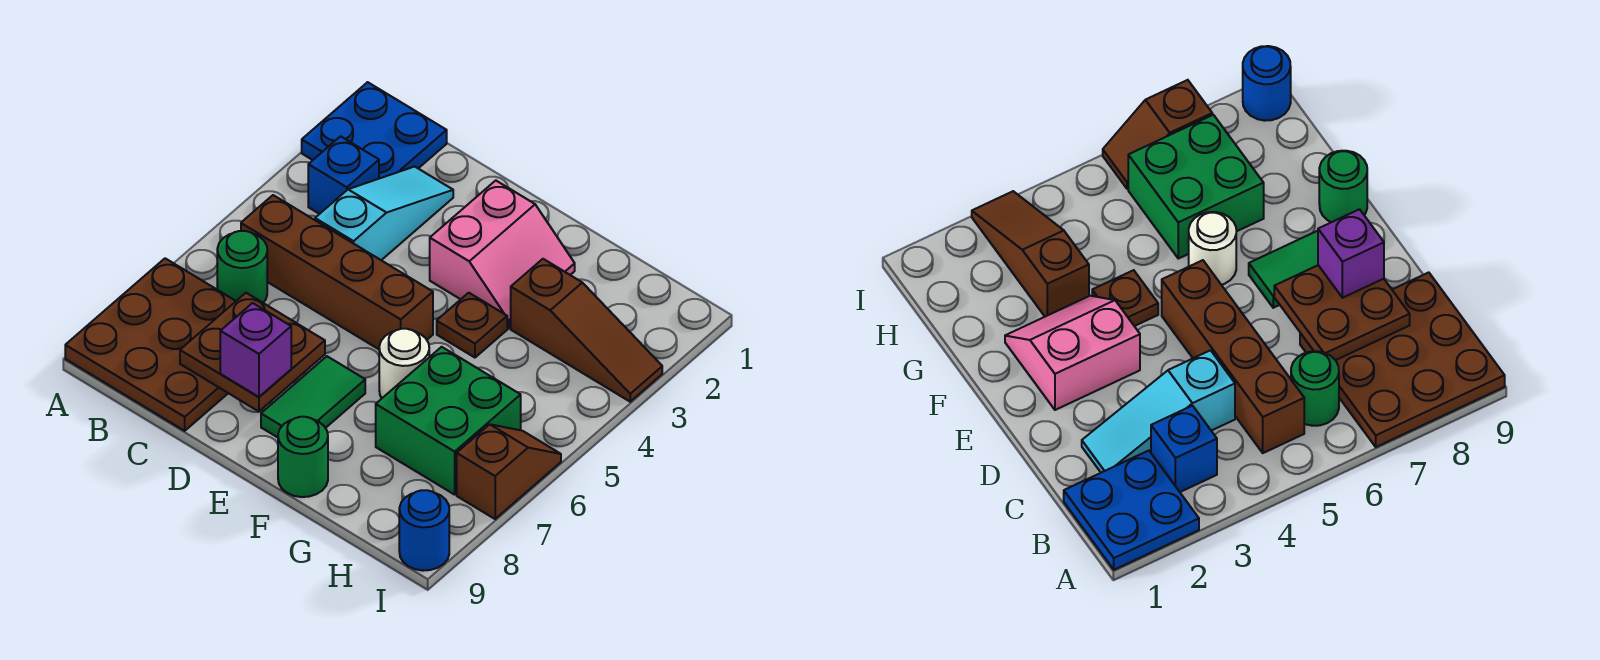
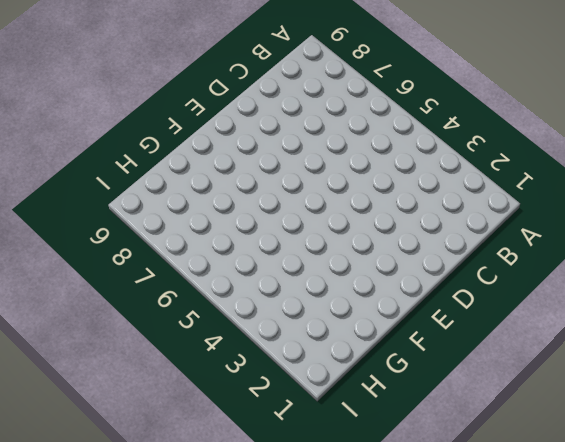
none -> blue 2x2 plate [302,82,447,179]
none -> brown 3x3 plate [65,258,236,431]
none -> blue 1x1 brick [308,136,379,214]

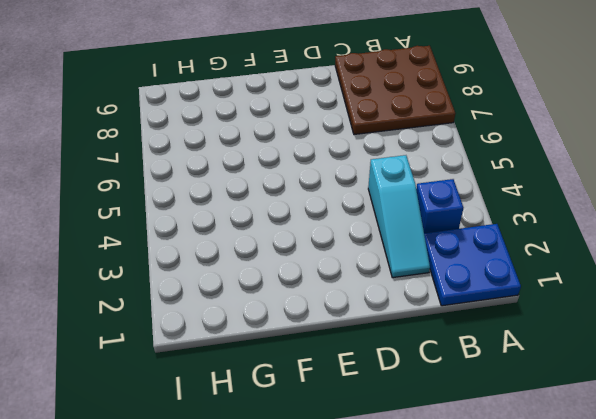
none -> brown 1x4 brick [241,195,433,349]
none -> green 1x1 round brick [217,231,267,303]
none -> pink 2x2 slope [430,181,575,328]

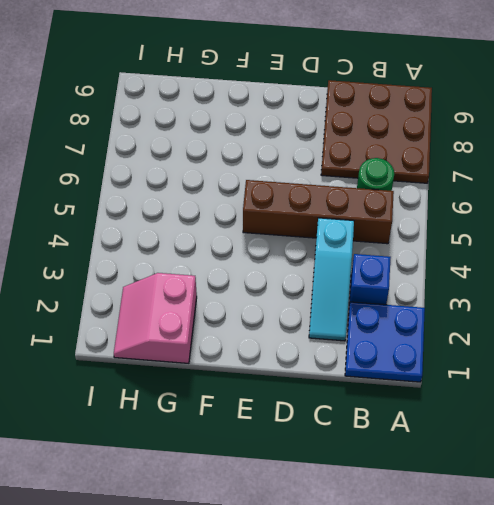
pink 2x2 slope [114,273,197,363] -> pink 2x2 slope moved to [430,181,575,328]
none -> green 1x2 tile [261,356,365,437]
none -> brown 1x1 plate [437,293,507,358]
none -> white 1x1 round brick [379,329,429,398]

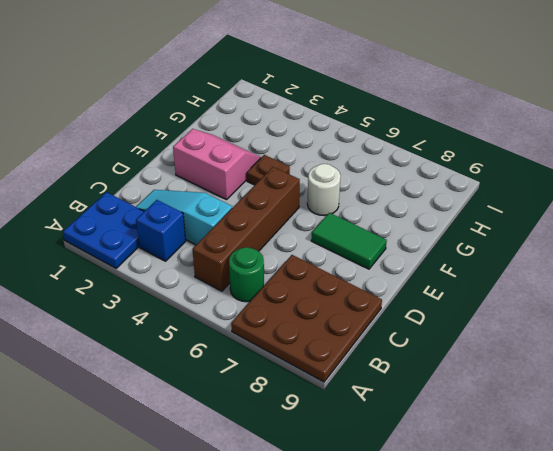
none -> green 1x1 round brick [278,417,328,497]
none -> brown 1x3 slope [511,259,662,402]
none -> green 2x2 brick [376,347,521,495]

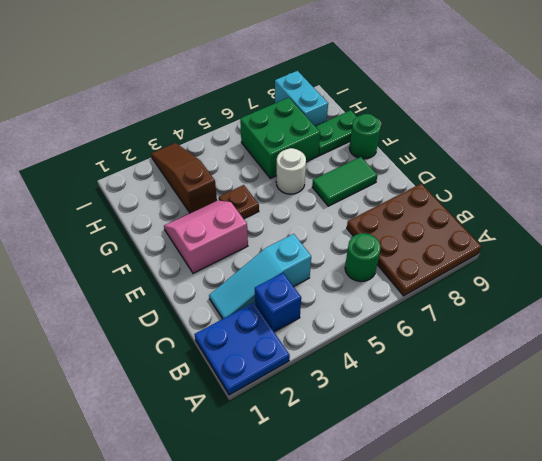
green 1x2 plate [315,110,357,155] -> none
cyan 1x2 brick [275,71,328,126] -> none
none -> brown 1x4 brick [241,195,433,349]
none -> brown 1x2 slope [457,424,561,519]
none -> blue 1x1 round brick [399,490,449,571]

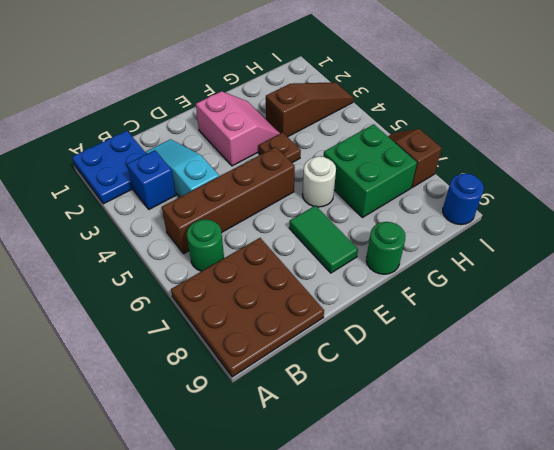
none -> brown 2x2 plate [180,293,325,411]
none -> purple 1x1 brick [220,303,291,397]

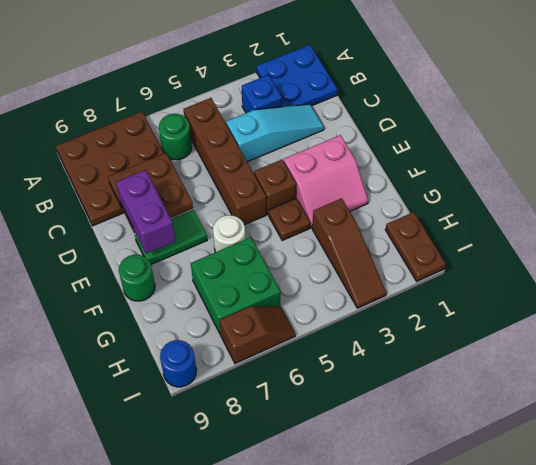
purple 1x2 brick [116,170,175,253] -> purple 1x1 brick [220,303,291,397]
brown 1x1 brick [254,160,296,215] -> none
brown 1x2 plate [385,212,446,281] -> none

